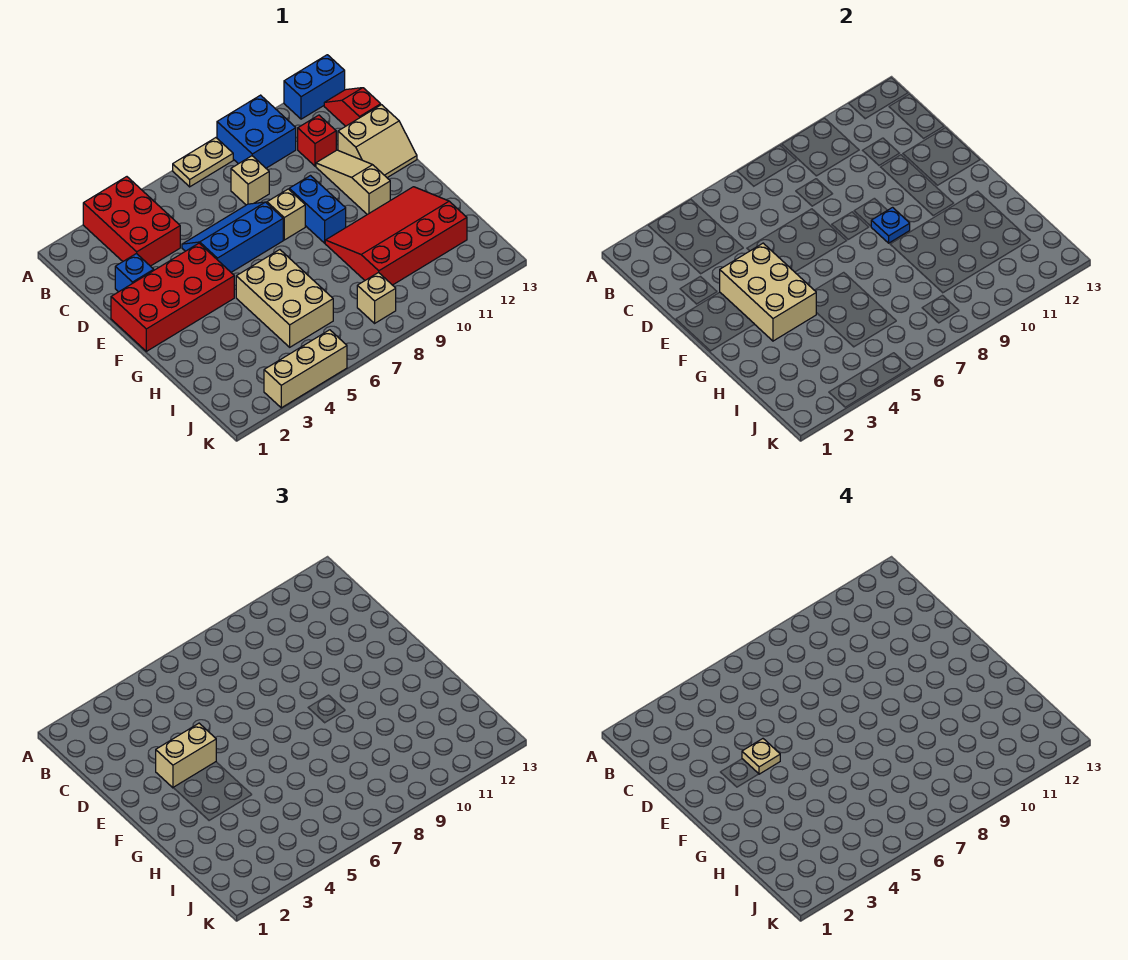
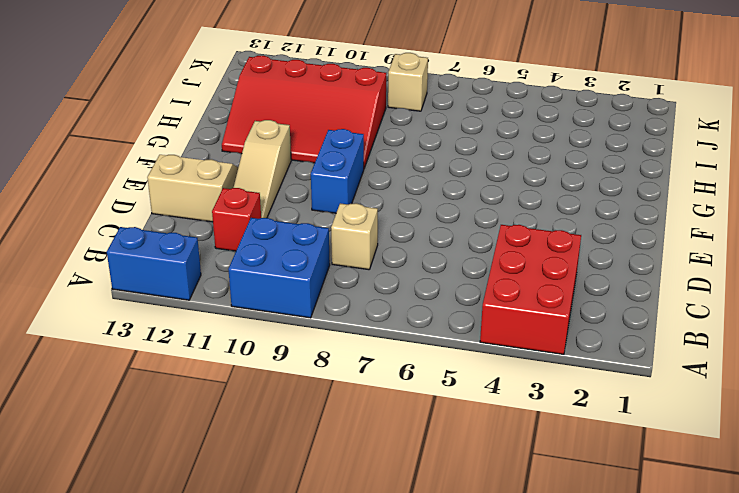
none -> tan 1x2 plate [173,138,233,187]
none -> red 1x2 slope [324,88,381,126]
none -> blue 1x1 brick [115,253,154,292]

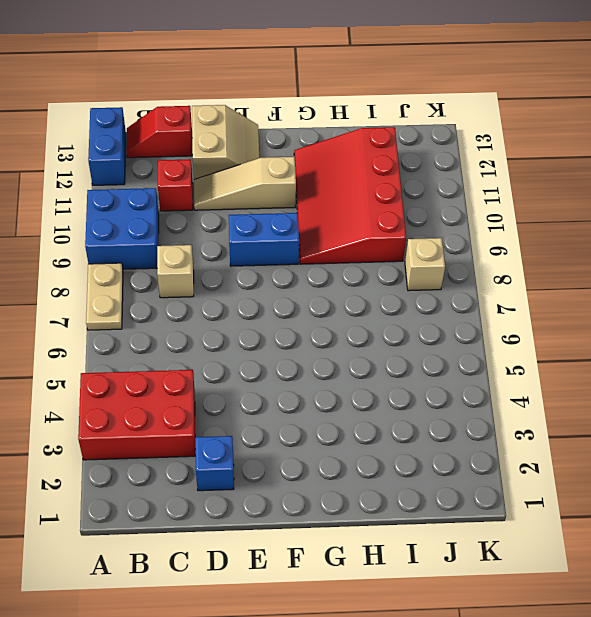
none -> blue 2x3 slope [182,202,283,272]
none -> red 2x4 brick [111,243,234,351]
none -> tan 1x1 brick [267,189,305,240]

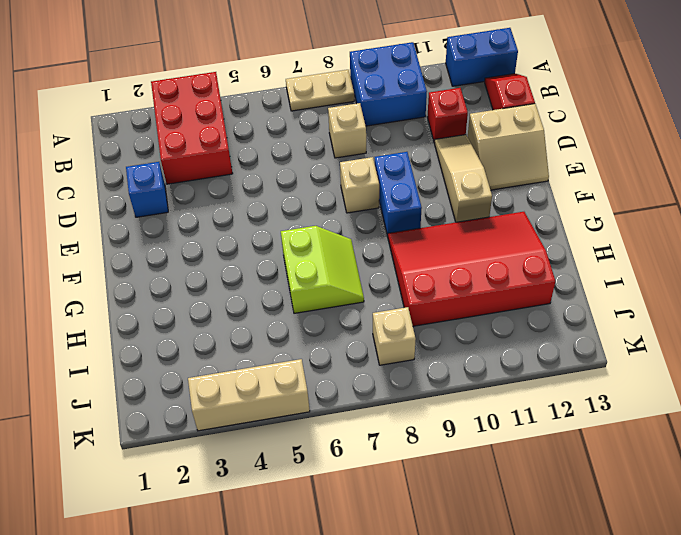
lime 2x2 slope [281,226,364,313] -> tan 2x3 brick [236,250,333,347]
none -> blue 2x3 slope [182,202,283,272]
none -> red 2x4 brick [111,243,234,351]
none -> tan 2x3 brick [720,243,816,341]

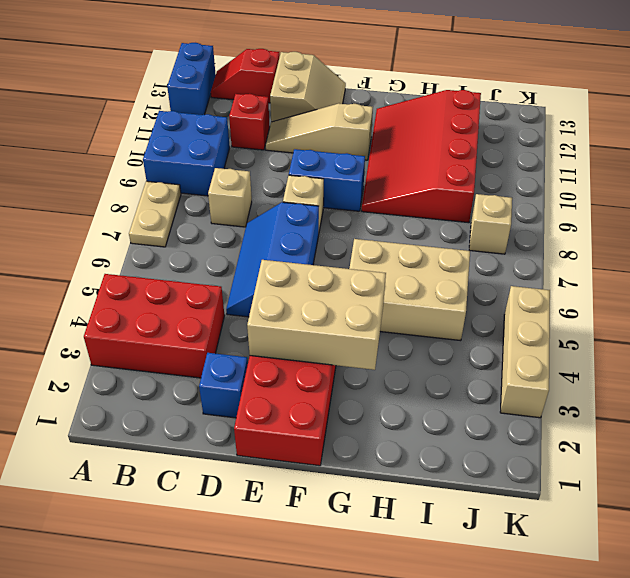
none -> blue 1x1 plate [871,207,910,243]
none -> tan 1x2 brick [156,723,216,788]
none -> tan 1x1 plate [742,739,780,774]

